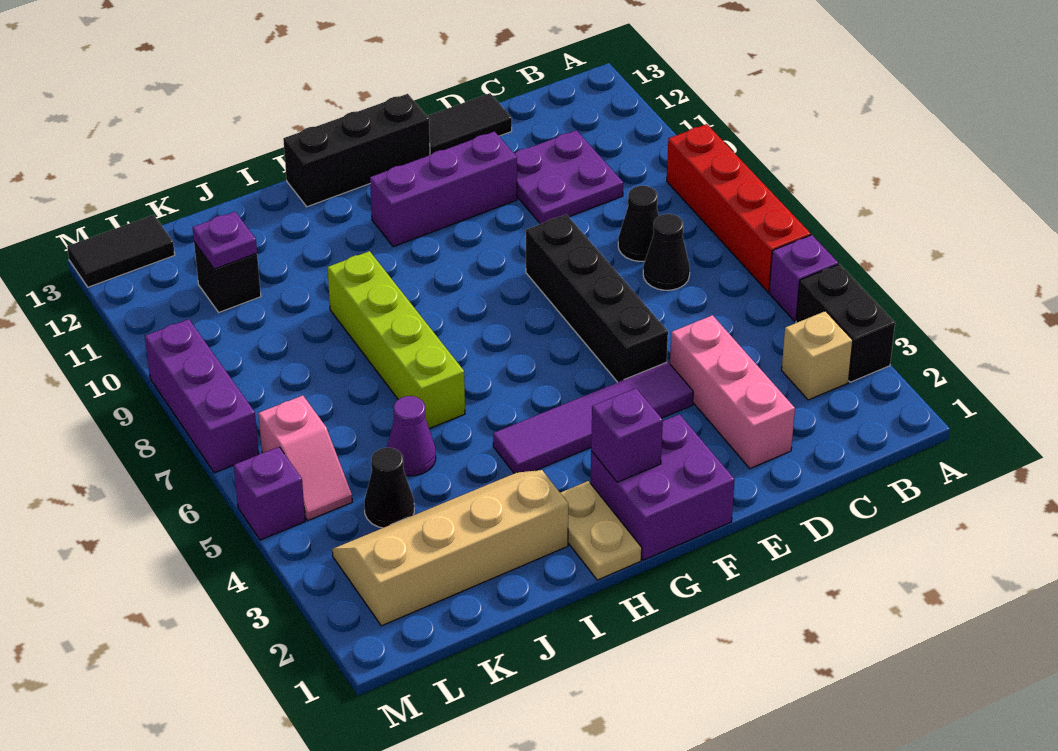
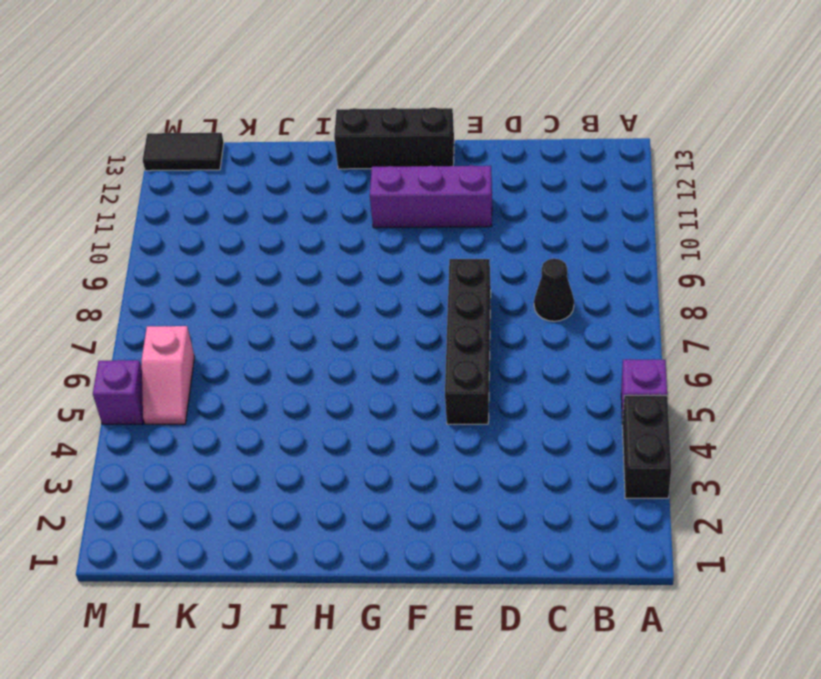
none -> red 1x4 brick [667,124,811,292]
none -> tan 1x1 brick [782,311,853,400]
none -> black 1x1 cone [643,214,690,290]

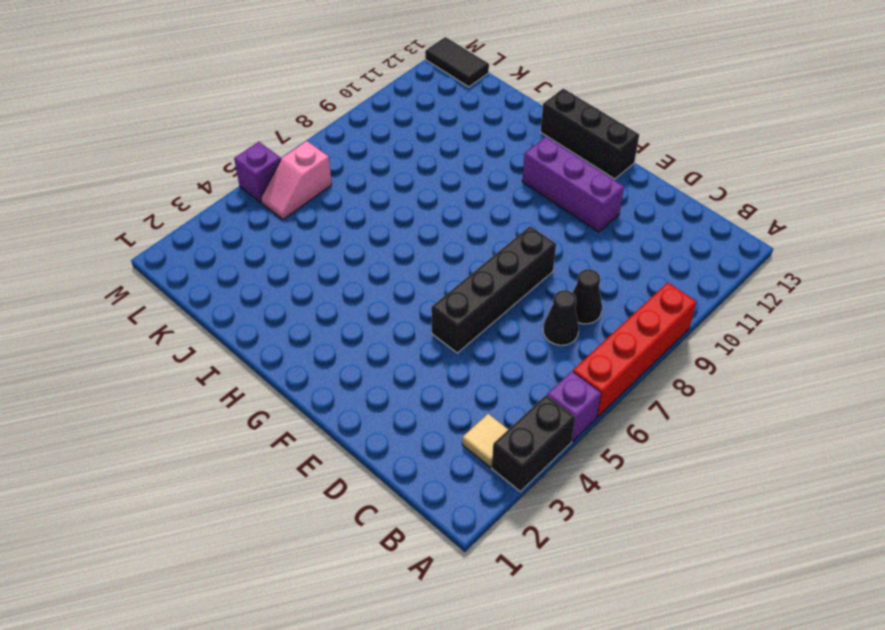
tan 1x1 tile [462,414,508,467] -> tan 1x1 brick [782,311,853,400]
none -> purple 2x2 plate [514,130,623,224]
none -> pink 1x3 brick [670,315,795,468]
none -> black 1x2 tile [427,93,512,155]

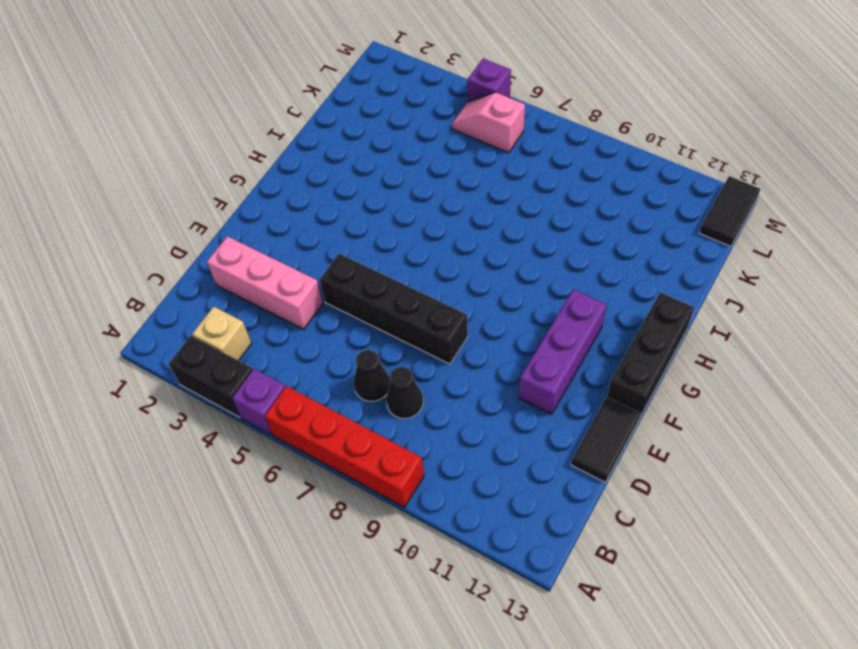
none -> purple 2x2 plate [514,130,623,224]
none -> purple 1x4 tile [493,362,693,473]
none -> purple 2x2 brick [591,414,735,560]

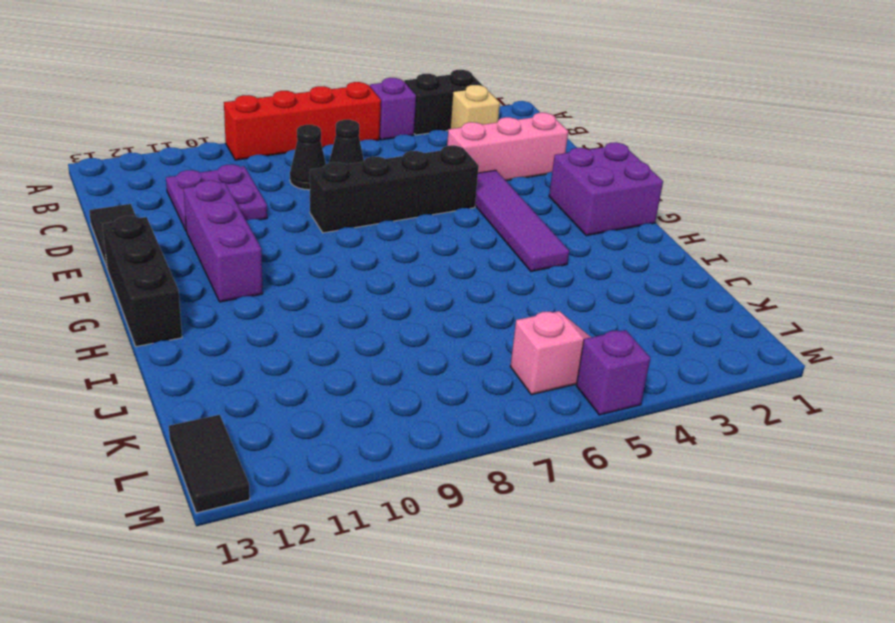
none -> tan 1x2 plate [561,481,642,580]
none -> tan 2x4 slope [332,470,568,626]
none -> lime 1x4 brick [327,251,465,429]

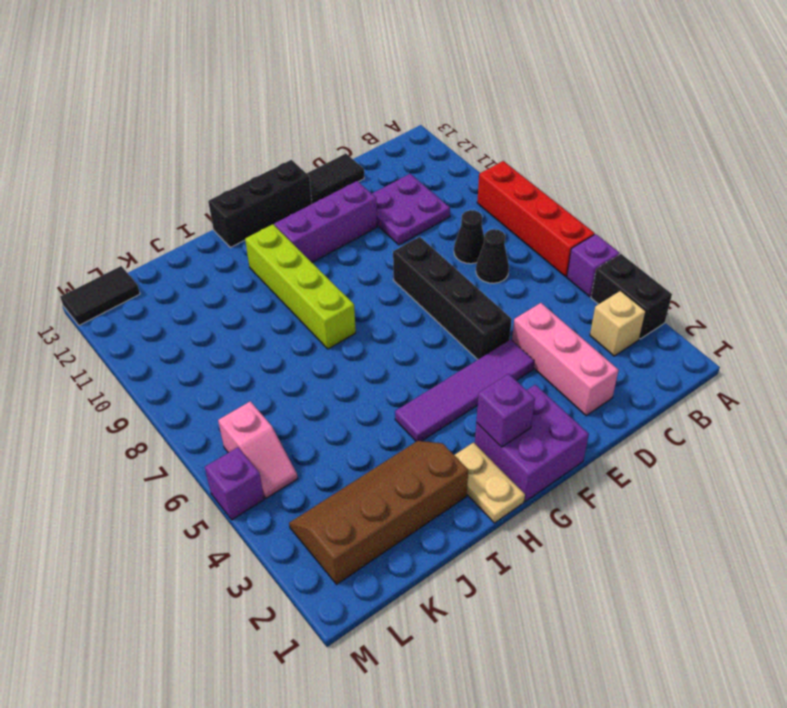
lime 1x4 brick [245,224,356,349] -> lime 1x4 brick moved to [327,251,465,429]
brown 2x4 slope [289,441,468,584] -> tan 2x4 slope [332,470,568,626]
none -> purple 1x1 cone [387,396,436,476]
none -> black 1x1 cone [364,448,414,528]
none -> black 1x1 brick [194,242,261,312]

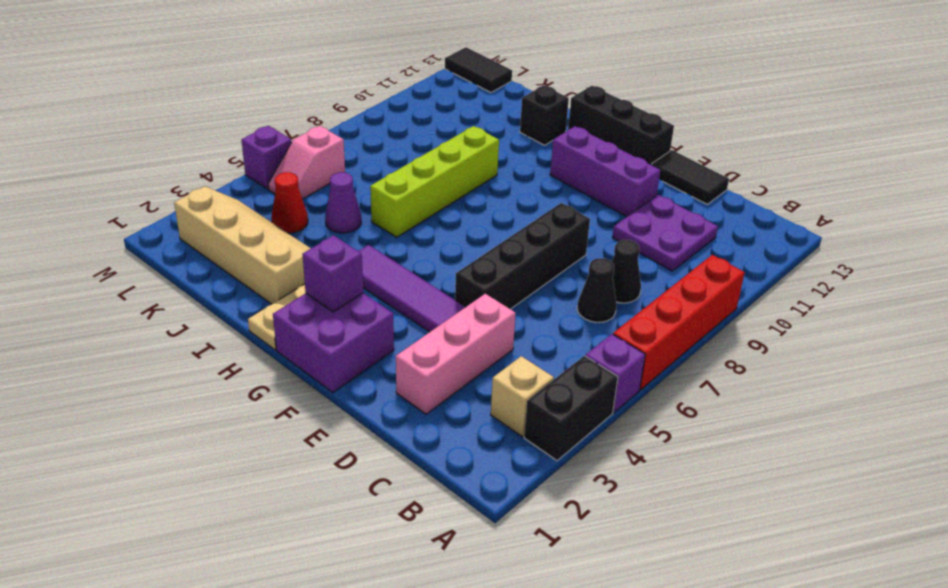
black 1x1 brick [520,85,569,145] -> black 1x1 brick moved to [194,242,261,312]
red 1x1 cone [271,172,308,233] -> black 1x1 cone [364,448,414,528]
none -> purple 1x3 brick [145,319,259,473]
none -> purple 1x1 plate [193,212,257,269]

